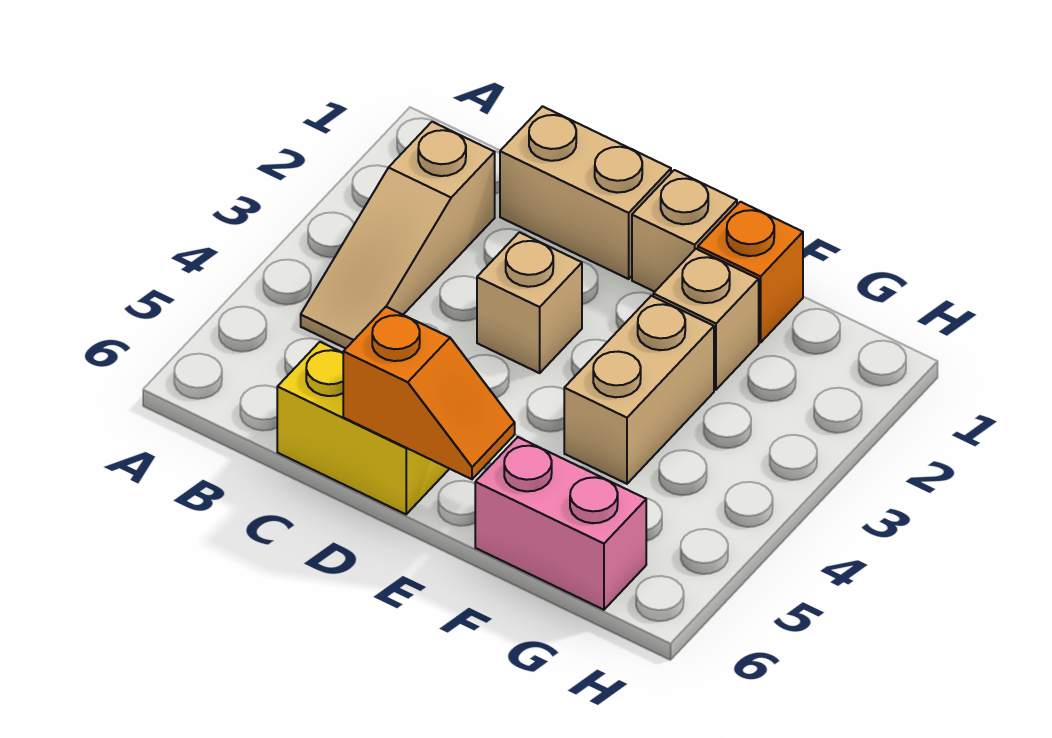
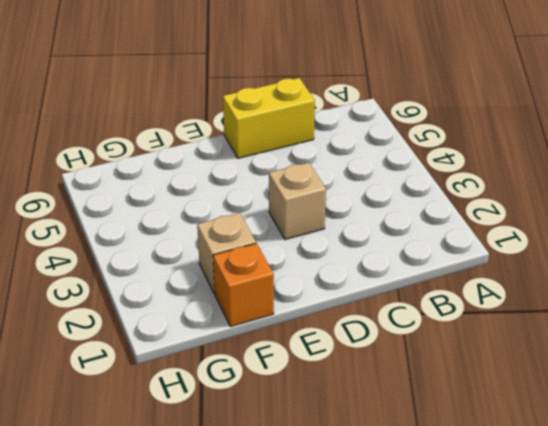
none -> tan 1x3 slope [301,122,495,348]
none -> tan 1x2 brick [500,106,671,279]

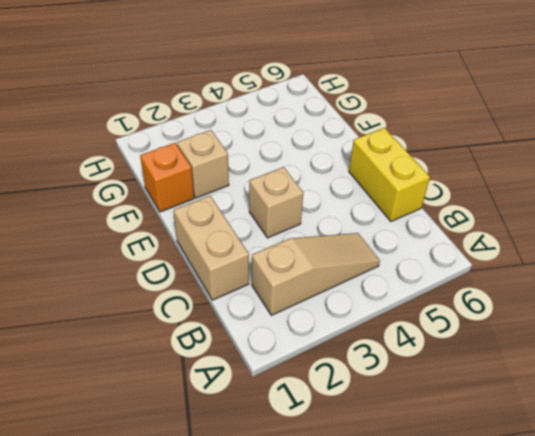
none -> tan 1x1 brick [632,170,737,292]
none -> tan 1x2 brick [564,296,714,484]

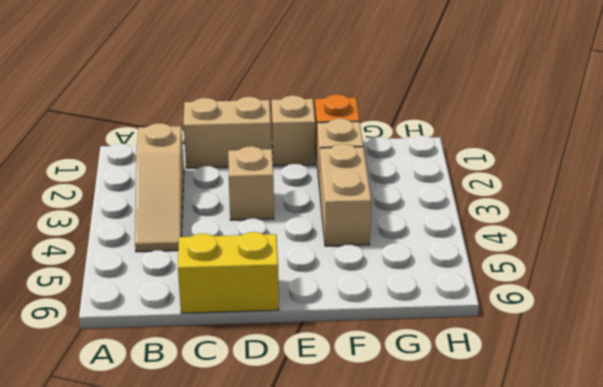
none -> pink 1x2 brick [475,437,646,610]
none -> orange 1x2 slope [343,307,515,479]

